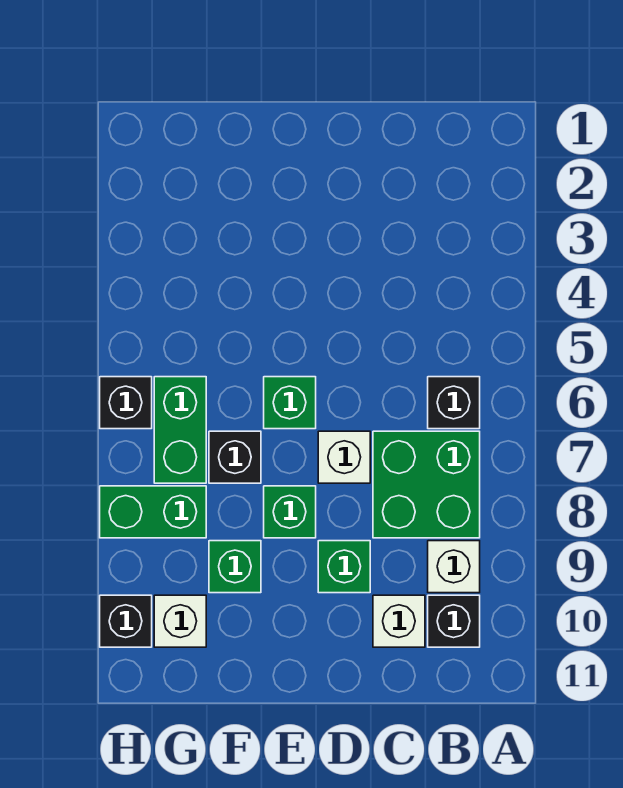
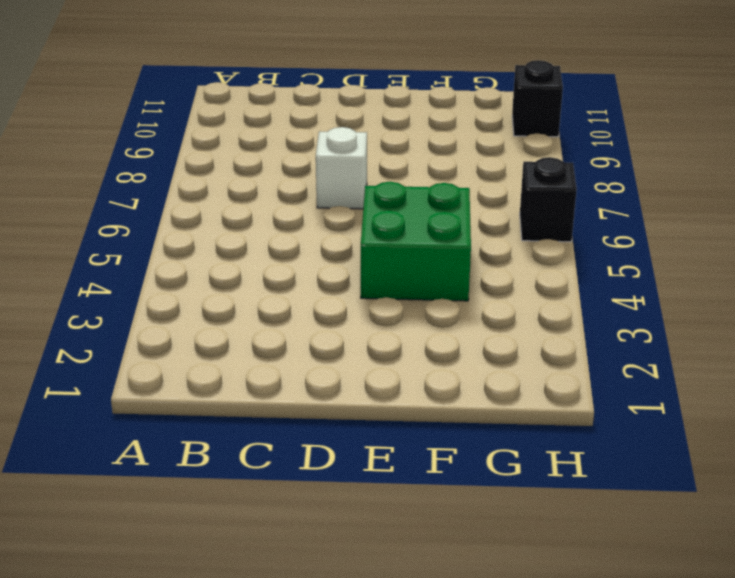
green 2x2 brick [361,182,471,301] -> green 2x2 brick moved to [373,431,480,538]
none -> black 1x1 brick [428,377,480,429]
none -> white 1x1 brick [428,541,480,593]
none -> black 1x1 brick [428,595,480,647]

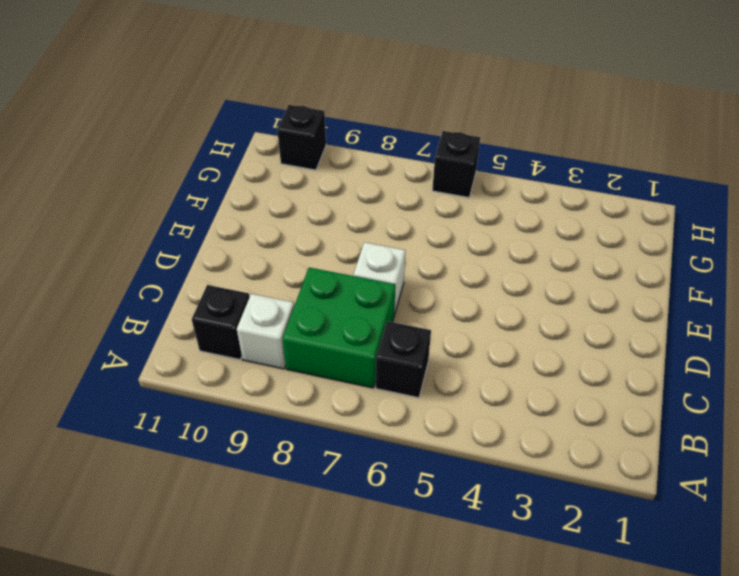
none -> white 1x1 brick [373,595,425,647]
none -> green 1x1 brick [318,541,370,593]
none -> green 1x1 brick [264,377,316,429]

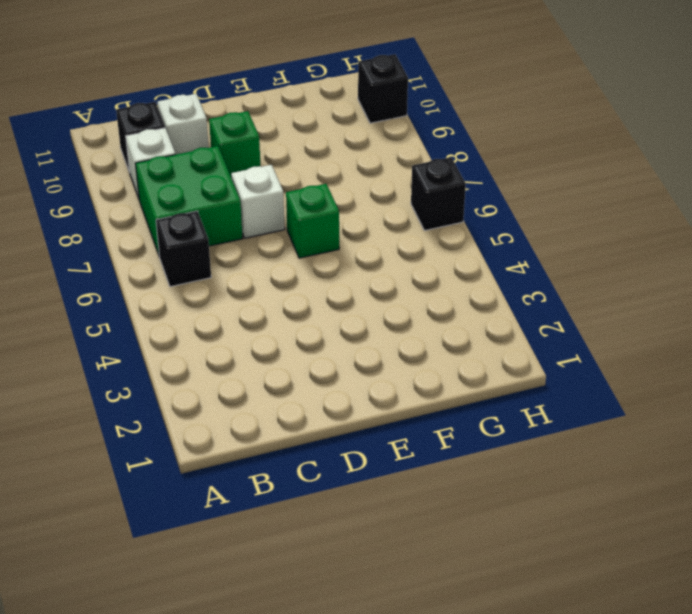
none -> green 1x1 brick [264,486,316,538]
none -> black 1x1 brick [209,431,261,483]
none -> green 1x1 brick [209,541,261,593]

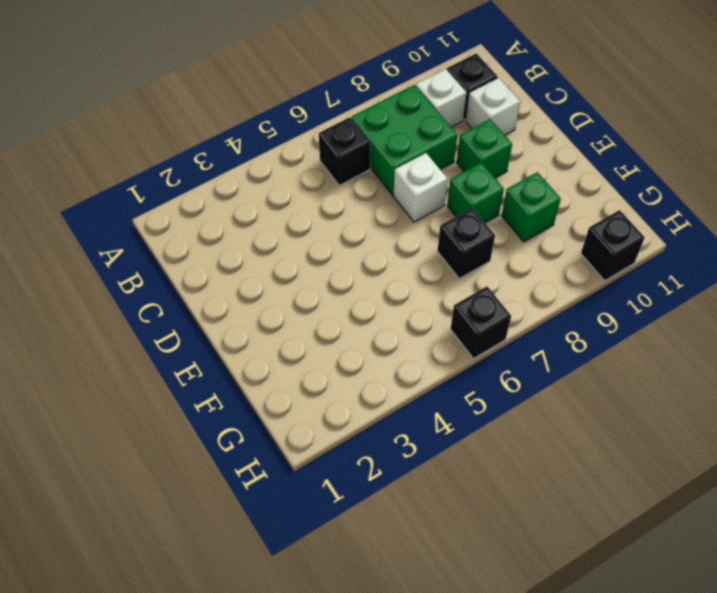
none -> green 1x1 brick [264,377,316,429]
none -> green 1x2 brick [154,377,206,483]
none -> green 1x2 brick [100,486,206,538]

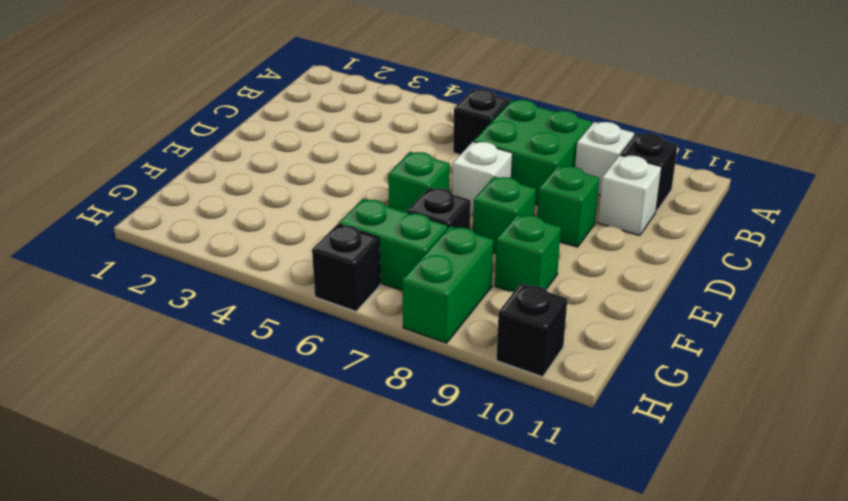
none -> white 1x1 brick [154,595,206,647]

